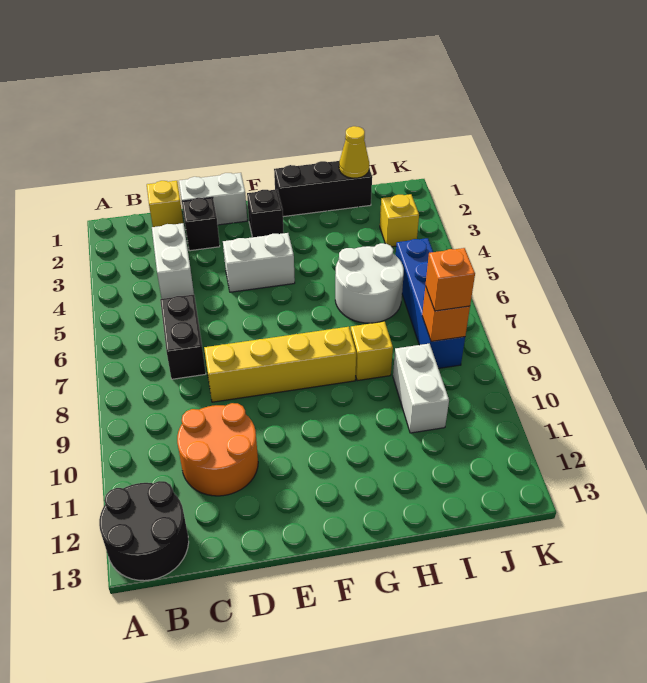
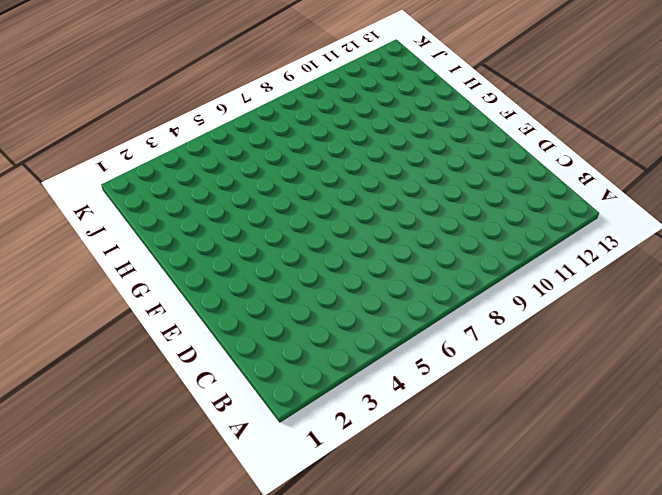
none -> black 2x2 round brick [99,481,189,581]
none -> yellow 1x1 brick [147,181,183,227]
none -> white 1x2 brick [152,223,194,299]

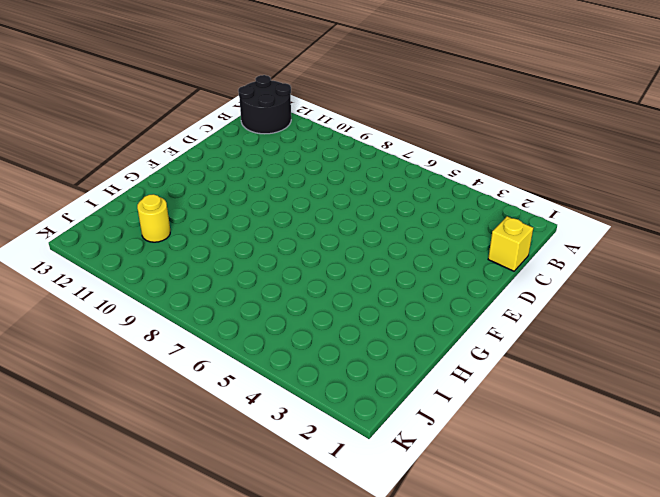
yellow 1x1 round brick [137,194,170,242] -> none
none -> white 1x2 brick [152,223,194,299]
none -> black 1x2 brick [160,295,206,379]
none -> orange 2x2 round brick [177,403,258,496]

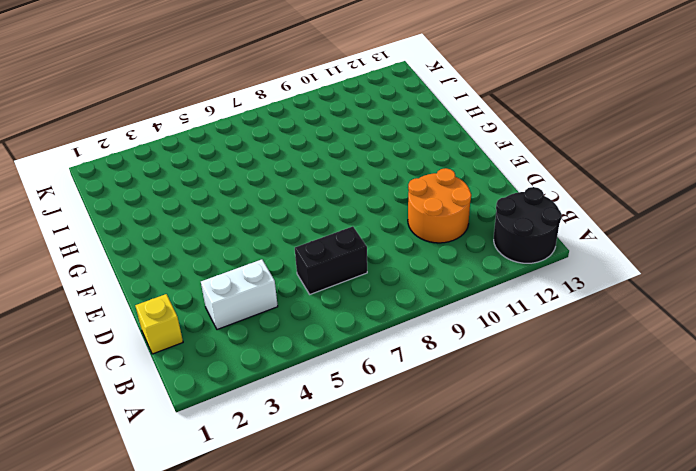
none -> white 1x2 brick [179,173,247,225]
none -> black 1x1 brick [182,197,220,251]
none -> yellow 1x4 brick [204,327,356,402]

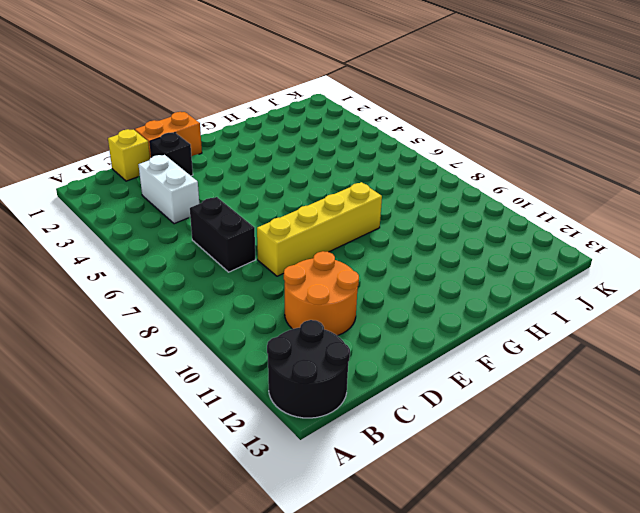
orange 1x2 brick [135,112,202,158] -> white 1x2 brick [179,173,247,225]
none -> white 1x2 brick [223,233,295,292]
none -> black 1x1 brick [247,189,284,237]
none -> black 1x3 brick [274,161,372,217]

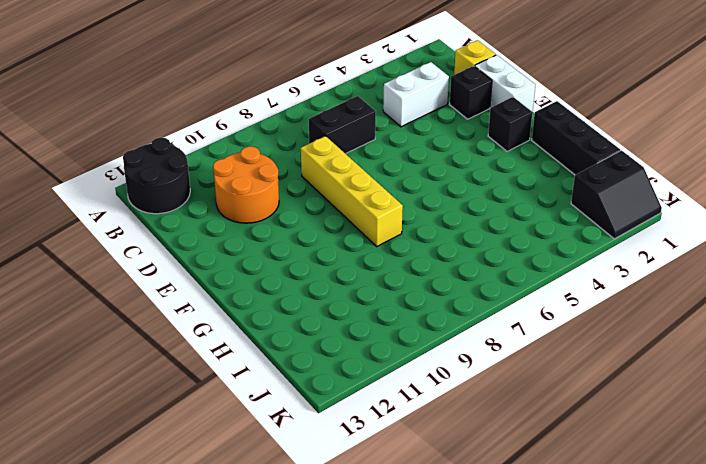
black 2x2 slope [571,150,662,239] -> none
none -> white 1x2 brick [223,233,295,292]
none -> white 2x2 round brick [335,243,404,323]
none -> yellow 1x1 brick [351,322,393,381]

